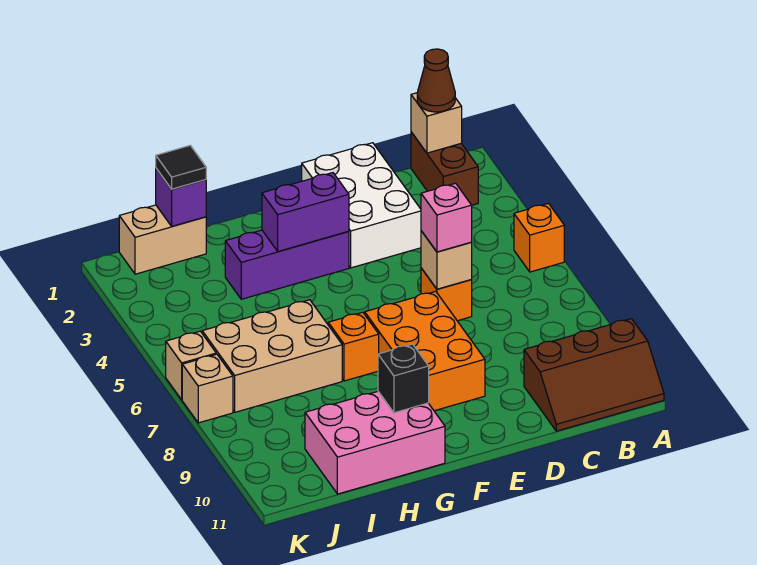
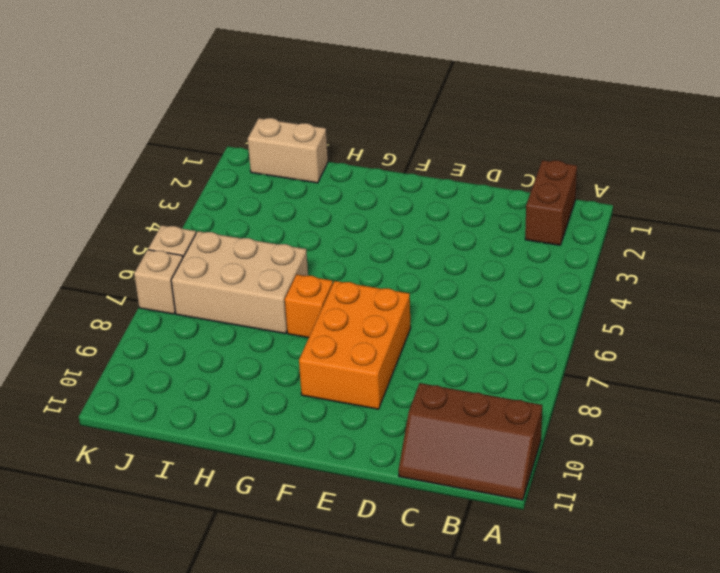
none -> orange 1x1 brick [514,203,564,272]
none -> white 2x3 brick [302,143,421,268]
none -> orange 1x1 brick [421,268,472,321]

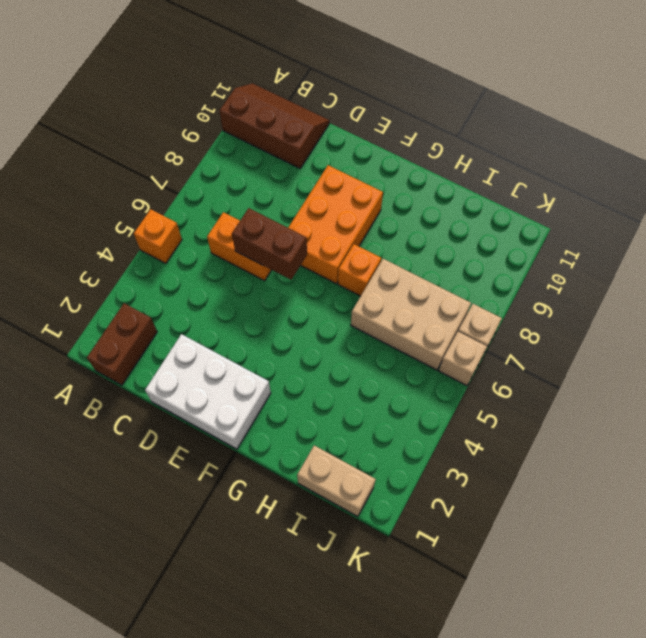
orange 1x2 brick [207,212,271,281] -> orange 1x1 brick [421,268,472,321]
white 2x3 brick [145,334,271,449] -> white 2x3 brick turned to [302,143,421,268]
brown 1x2 brick [232,208,307,279] -> tan 1x1 brick [421,231,472,289]
none -> purple 1x3 brick [225,230,349,299]
none -> pink 2x3 brick [305,392,445,494]
none -> tan 1x1 brick [411,93,462,153]

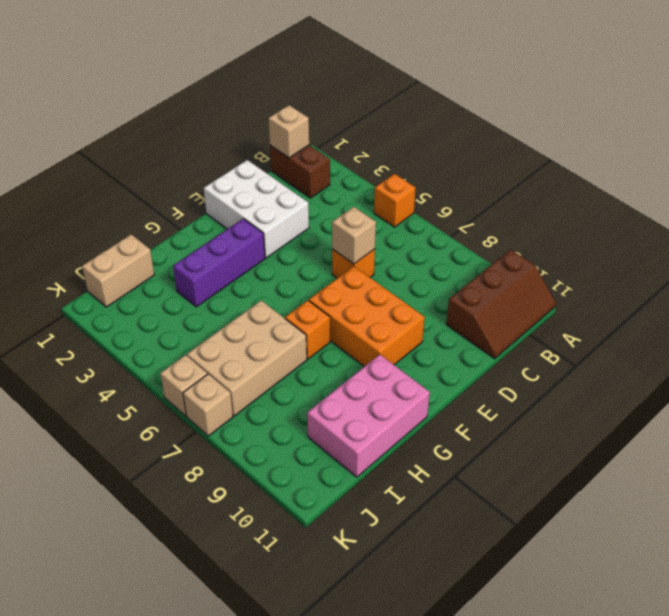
none -> purple 1x2 brick [262,173,349,252]
none -> black 1x1 brick [378,344,429,413]
none -> purple 1x1 brick [156,169,206,226]

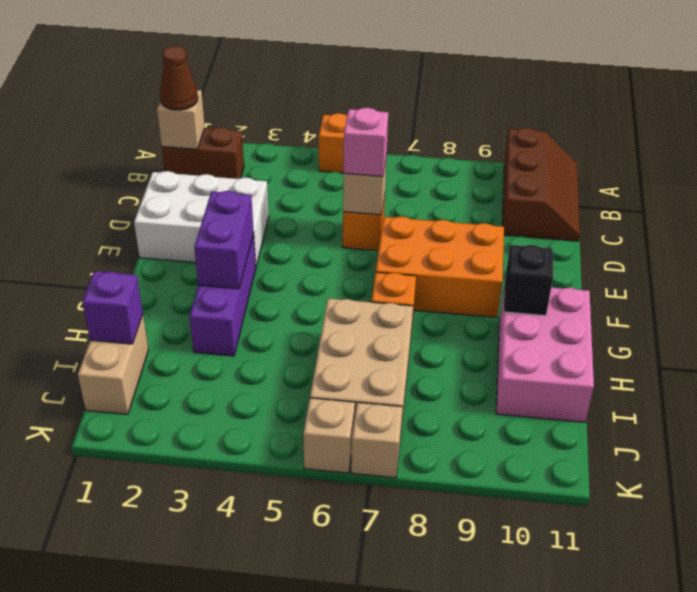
none -> black 1x1 tile [156,145,206,189]

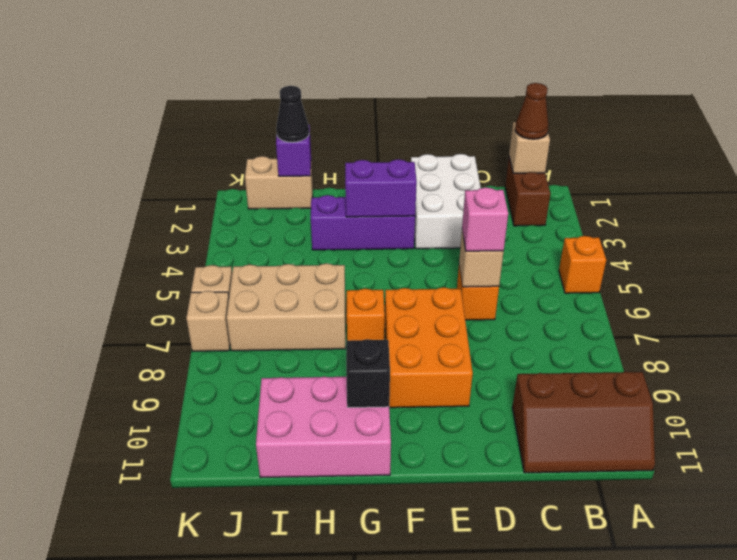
black 1x1 cone [276,86,309,142] -> black 1x1 tile [156,145,206,189]

